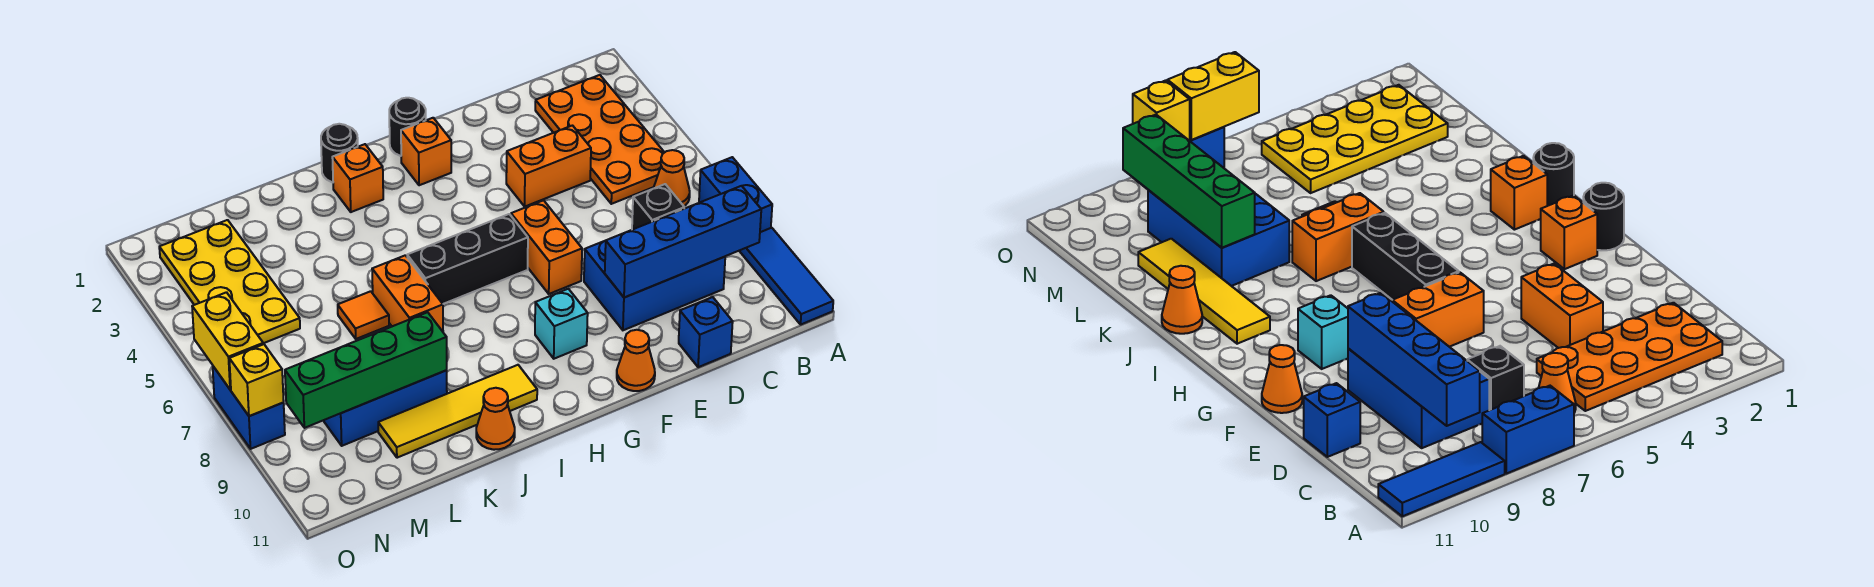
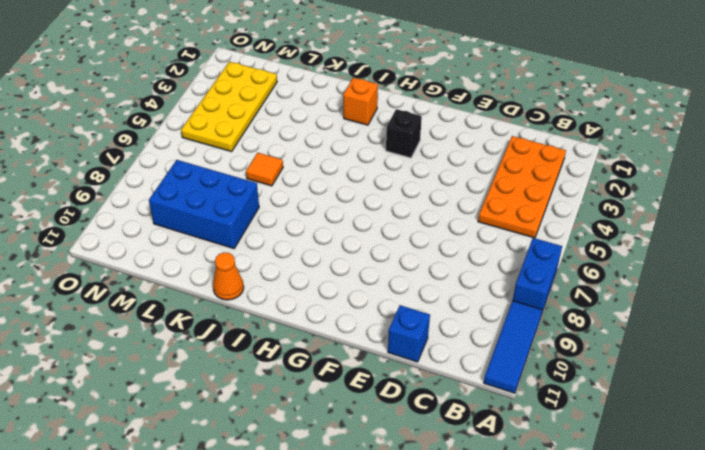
black 1x1 brick [386,109,422,158] -> black 1x1 brick moved to [632,184,684,230]
none -> orange 1x1 cone [653,150,690,206]
none -> blue 2x3 brick [584,241,725,330]
none -> orange 1x2 brick [506,126,591,206]

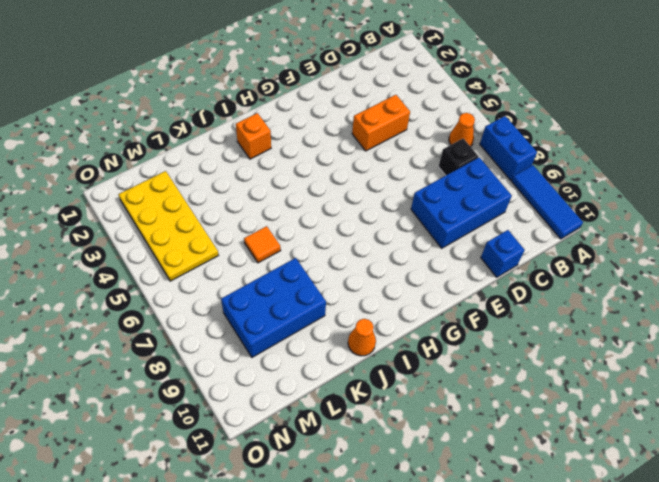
none -> orange 2x4 plate [535,75,665,204]
none -> orange 1x2 brick [511,200,582,294]
none -> orange 1x1 cone [617,330,655,391]

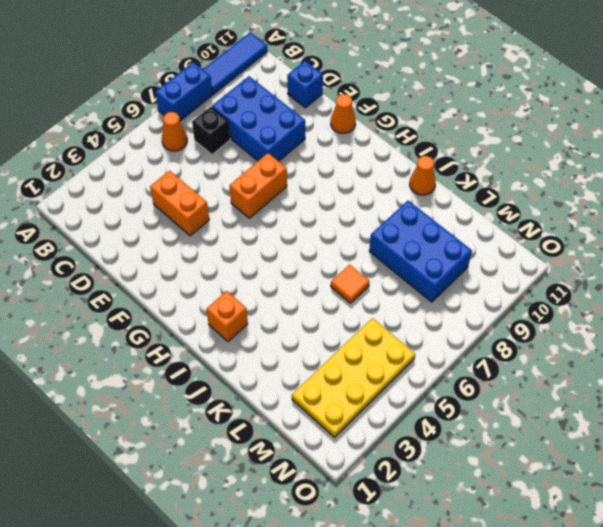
none -> orange 2x4 plate [535,75,665,204]
none -> black 1x1 round brick [389,98,426,156]
none -> orange 1x1 brick [401,118,451,185]

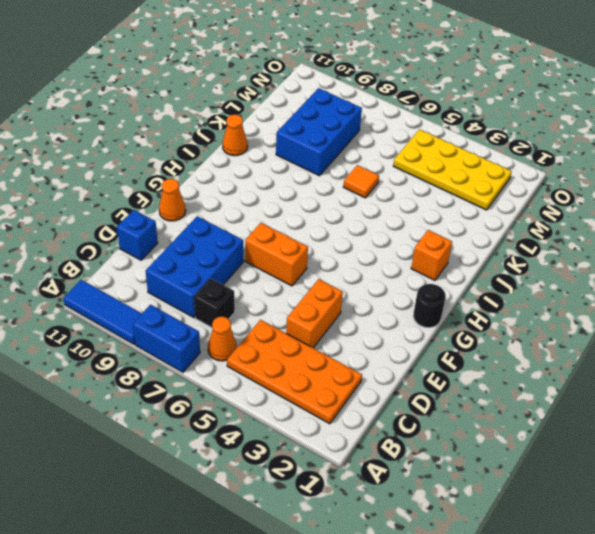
none -> orange 1x1 brick [401,118,451,185]
none -> black 1x3 brick [407,214,528,304]
none -> cyan 1x1 brick [535,289,588,359]

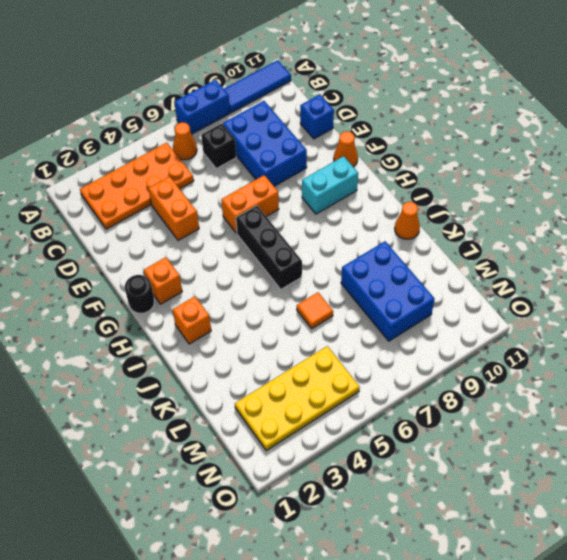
cyan 1x2 brick [302,156,358,214] -> cyan 1x1 brick [535,289,588,359]
none -> black 1x1 round brick [321,124,358,182]
none -> yellow 1x4 tile [378,365,537,458]
none -> orange 1x2 brick [372,255,443,332]

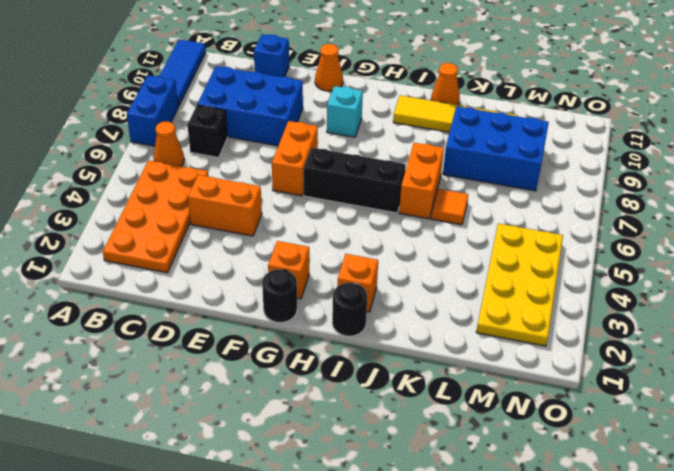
none -> blue 1x2 brick [213,366,285,449]
none -> blue 1x4 brick [605,186,761,298]
none -> green 1x4 brick [285,312,447,428]

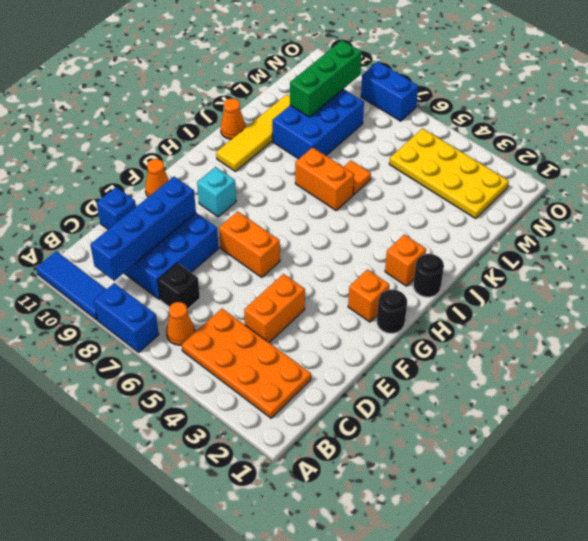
green 1x3 brick [290,40,362,117] -> green 1x4 brick [285,312,447,428]
none -> black 1x3 brick [407,214,528,304]
none -> yellow 1x2 brick [192,292,263,390]
none -> yellow 1x1 brick [229,344,284,416]

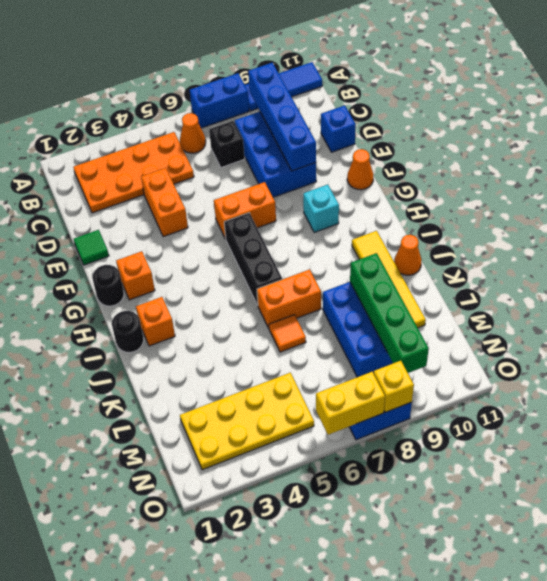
green 1x1 tile [74,230,109,265] -> none

